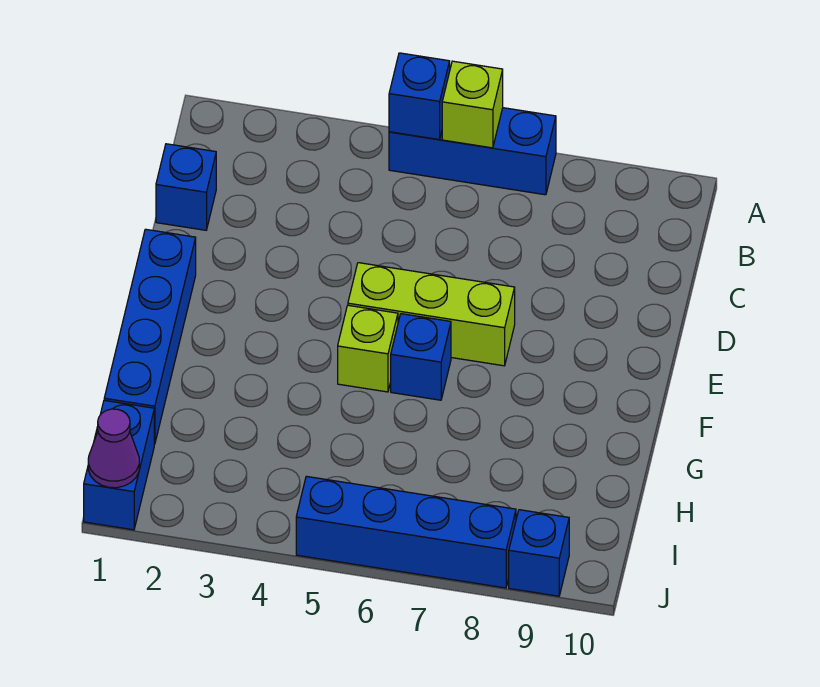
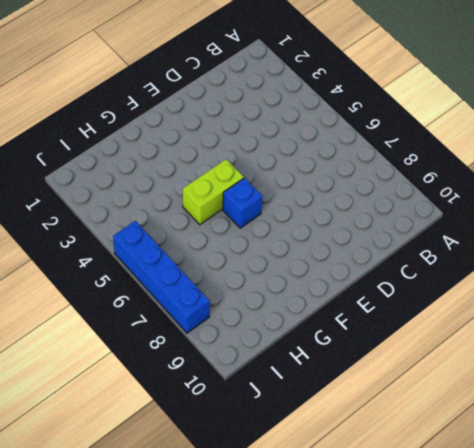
lime 1x2 brick [183,159,244,225] -> lime 1x1 brick [338,305,398,392]
none -> blue 1x3 brick [389,108,556,195]
none -> blue 1x1 brick [156,144,216,230]
none -> blue 1x4 brick [104,229,196,444]

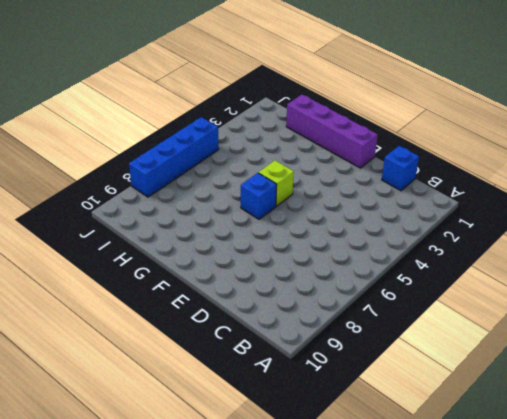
purple 1x4 brick [286,95,378,168] -> blue 1x4 brick [104,229,196,444]
none -> blue 1x3 brick [389,108,556,195]
none -> lime 1x3 brick [348,263,515,366]
none -> blue 1x2 brick [84,400,154,530]

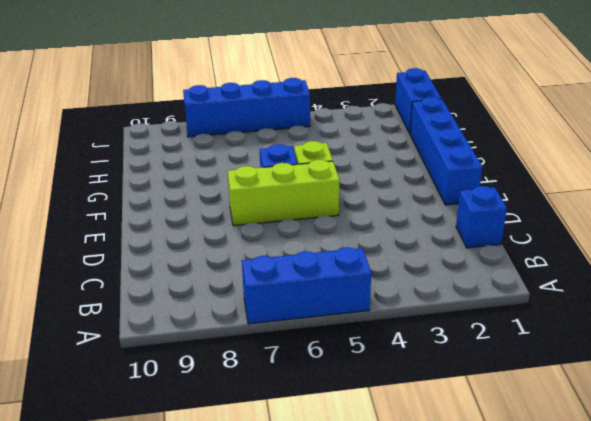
none -> blue 1x1 brick [509,510,569,596]
none -> blue 1x1 brick [389,53,450,140]
none -> lime 1x1 brick [442,61,503,148]

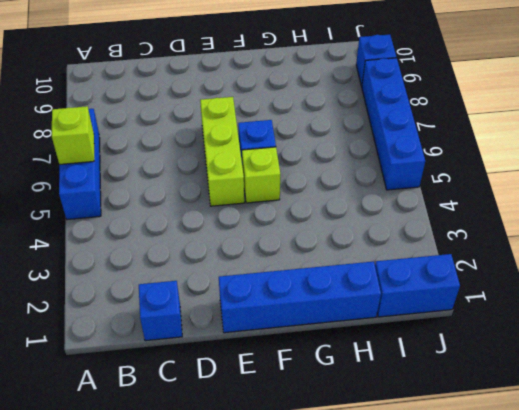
none -> blue 1x1 brick [389,53,450,140]
none -> purple 1x1 cone [88,409,139,488]

